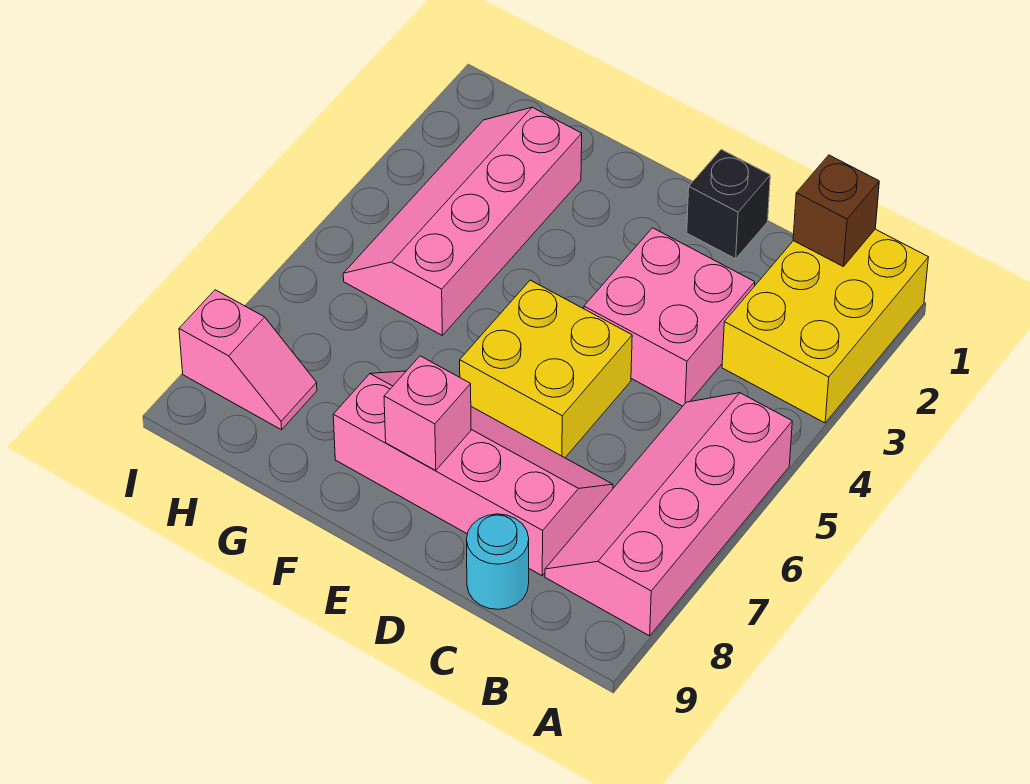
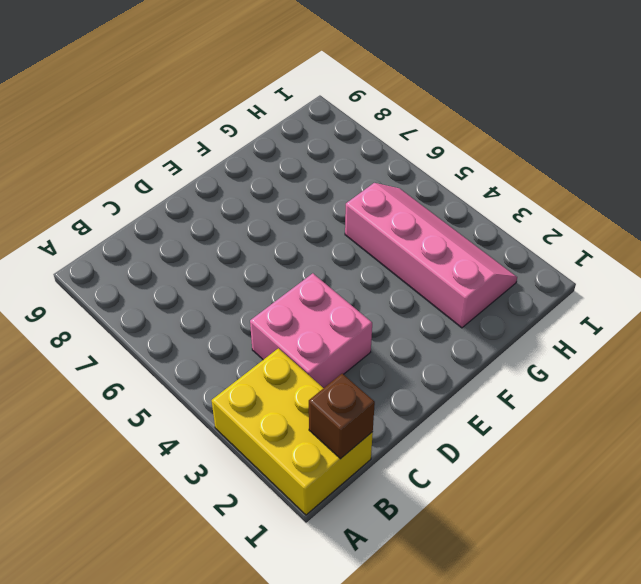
none -> pink 2x4 slope [545,393,792,636]
none -> pink 2x4 slope [333,371,613,576]

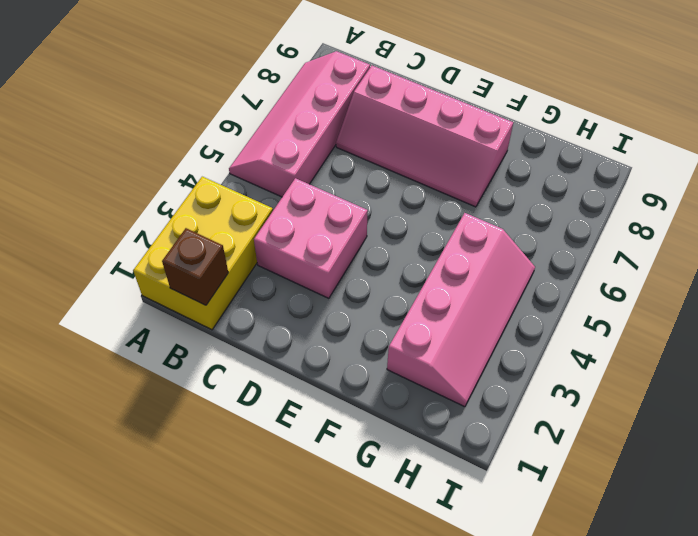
pink 2x4 slope [229,51,370,197] -> pink 2x4 slope turned to [545,393,792,636]
none -> cyan 1x1 round brick [466,514,529,609]
none -> black 1x1 brick [687,149,770,259]

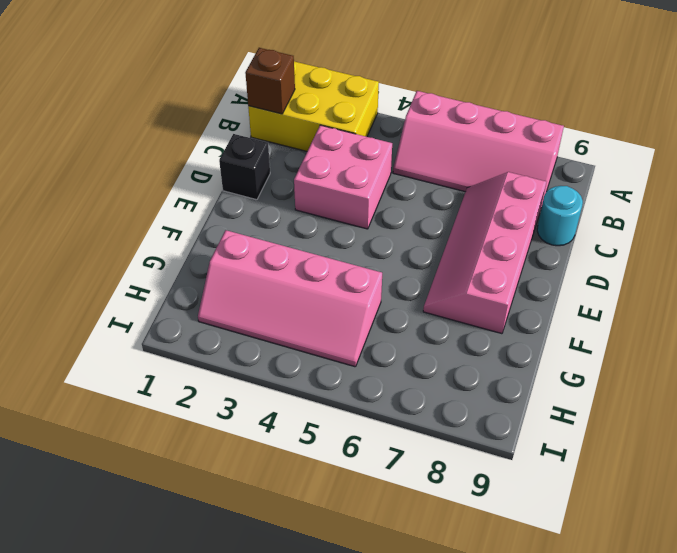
none -> yellow 2x2 brick [460,280,632,458]
none -> pink 1x2 slope [179,290,317,430]

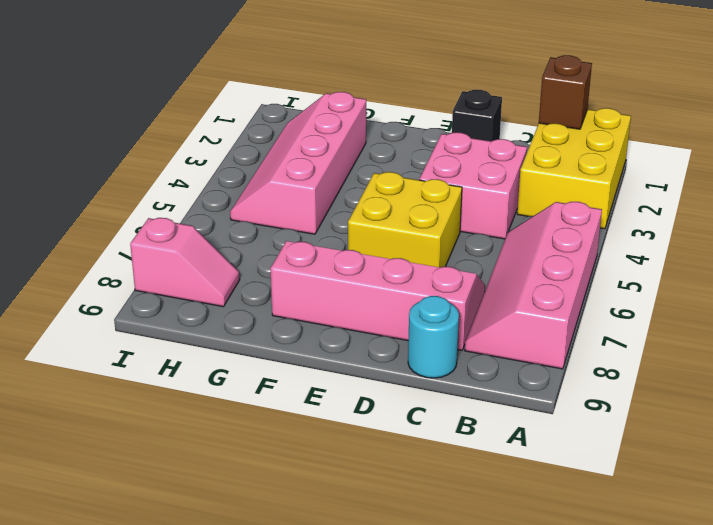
none -> pink 1x1 brick [384,356,471,471]

